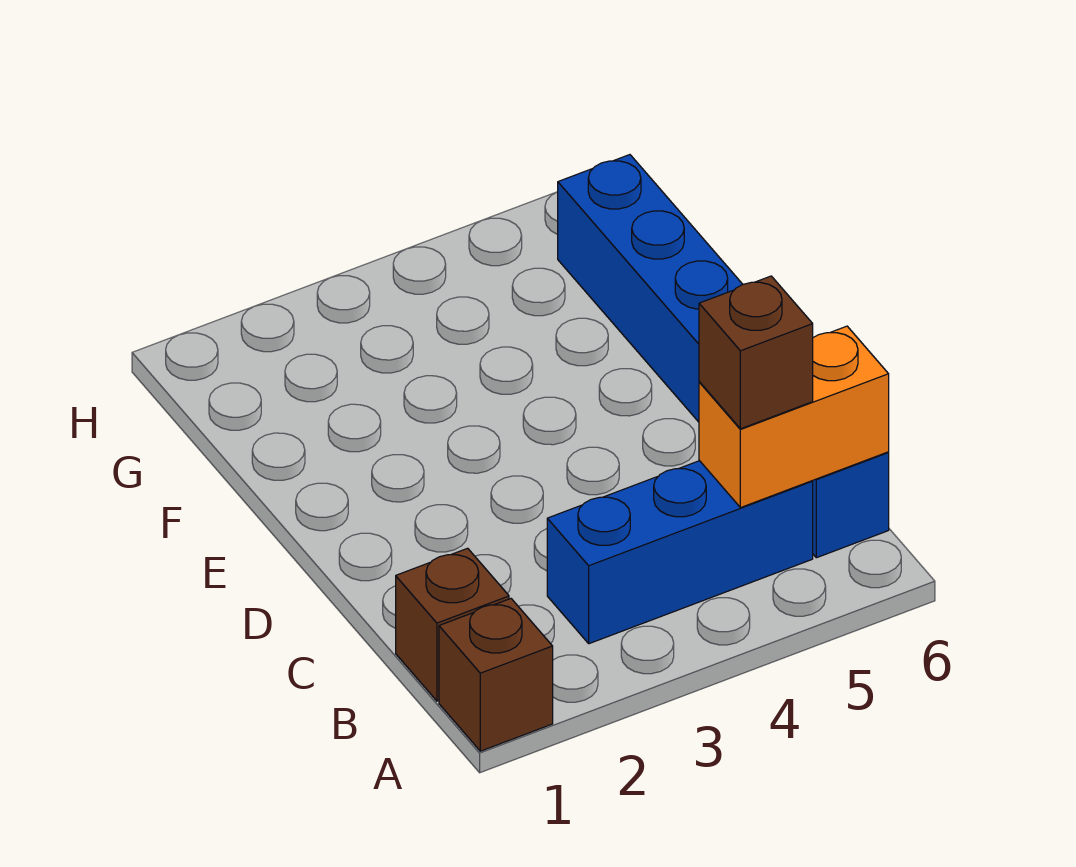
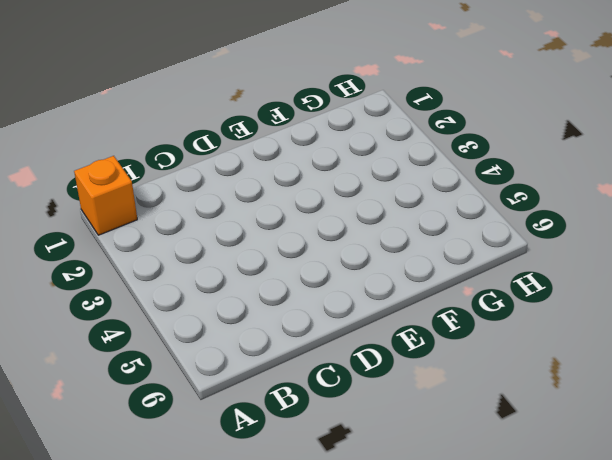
orange 1x1 brick [74,156,137,235] -> brown 1x1 brick [439,599,553,751]
none -> brown 1x1 brick [396,548,509,701]
none -> blue 1x3 brick [547,461,813,644]

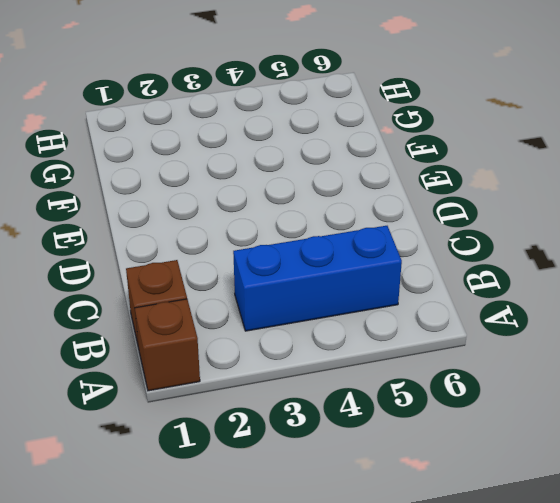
none -> blue 1x6 brick [558,155,889,558]
none -> orange 1x2 brick [699,326,889,508]

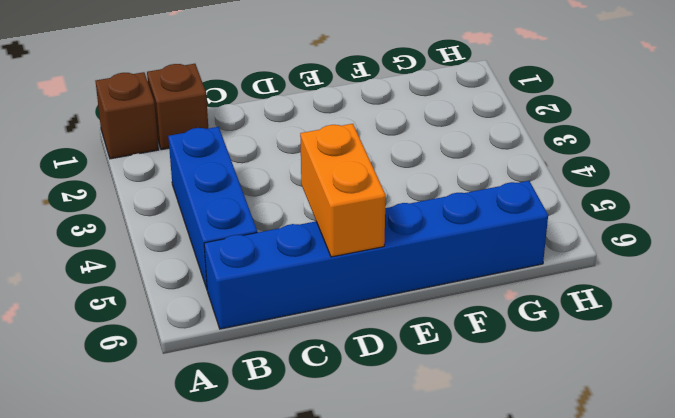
orange 1x2 brick [300,124,386,257] -> orange 1x2 brick moved to [699,326,889,508]
none -> brown 1x1 brick [699,276,813,429]

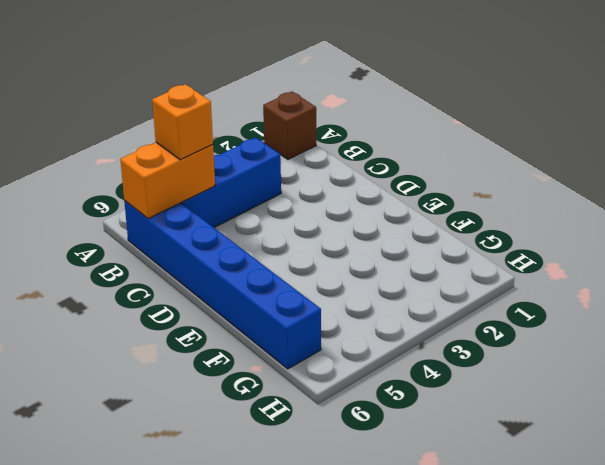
orange 1x1 brick [152,84,213,160] -> brown 1x1 brick [699,276,813,429]
none -> brown 1x1 brick [396,548,509,701]

